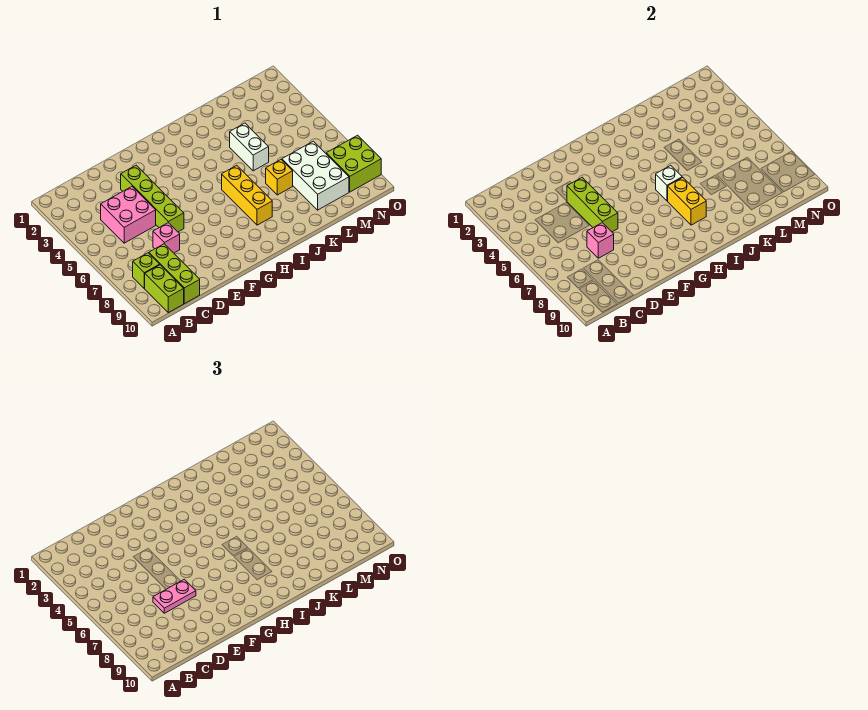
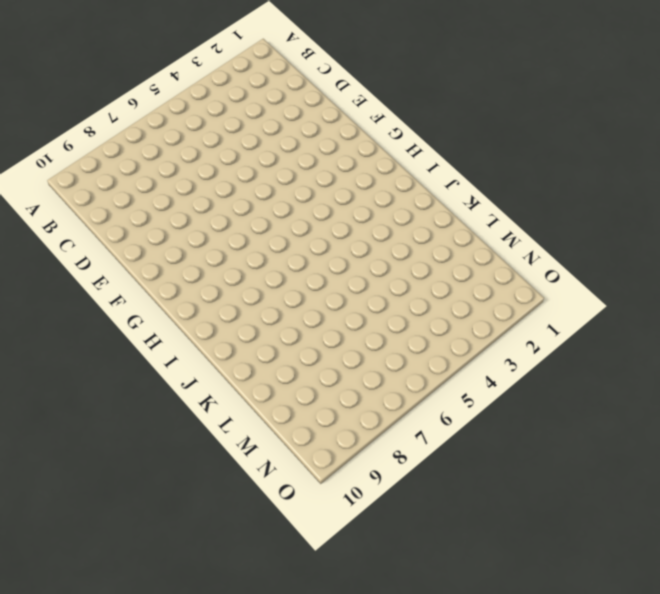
none -> lime 1x1 brick [133,253,160,288]
none -> lime 1x2 brick [144,265,184,313]
none -> pink 2x2 brick [101,187,156,243]

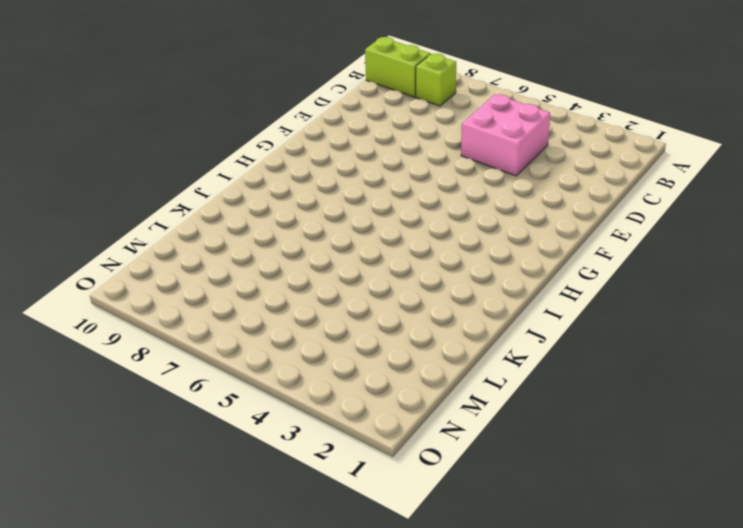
none -> lime 1x3 brick [149,244,200,304]
none -> pink 1x1 brick [153,223,180,253]
none -> lime 1x4 brick [121,165,184,232]

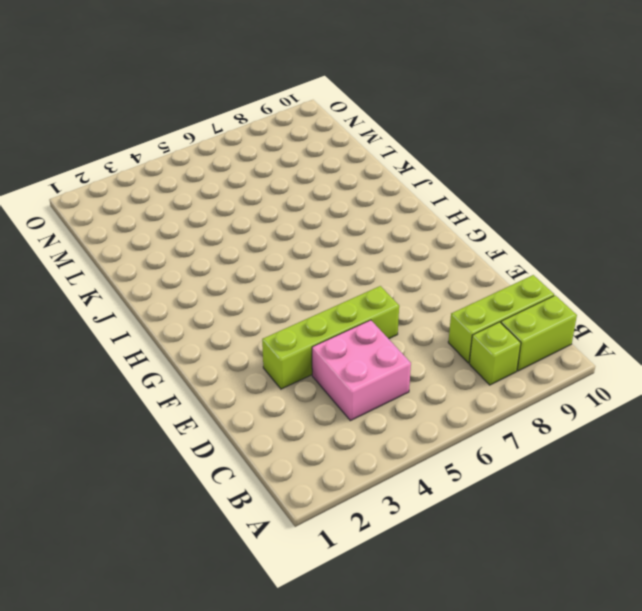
none -> pink 1x1 brick [153,223,180,253]
none -> yellow 1x3 brick [222,165,272,225]
none -> white 1x2 brick [230,123,269,171]

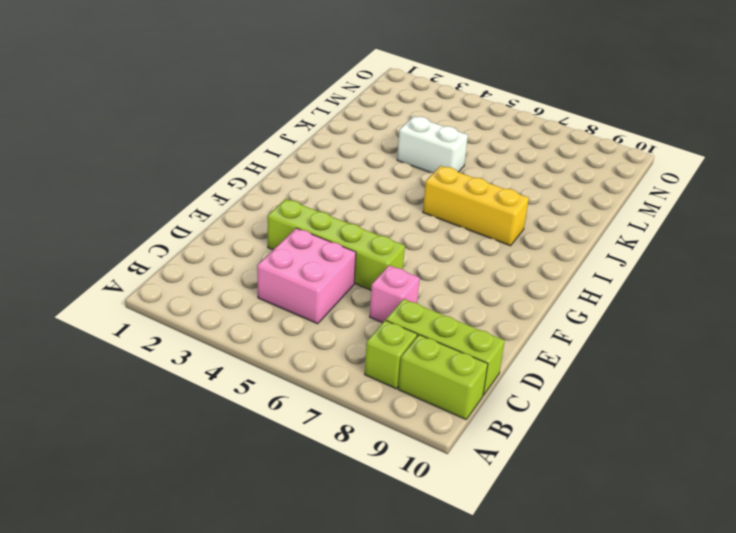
none -> yellow 1x1 brick [266,160,293,195]
none -> white 2x3 brick [282,141,349,210]
none -> lime 2x2 brick [326,135,381,192]

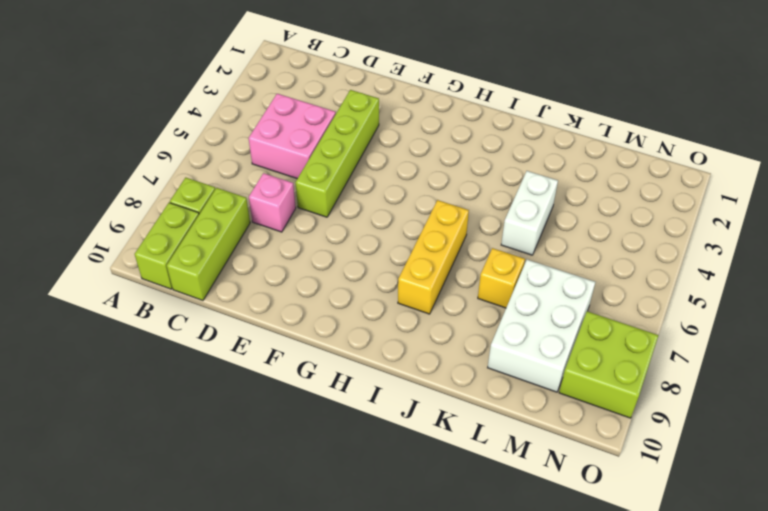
none -> pink 1x1 brick [587,223,614,258]
none -> lime 1x3 brick [567,177,618,232]
none -> white 1x1 brick [656,165,682,201]

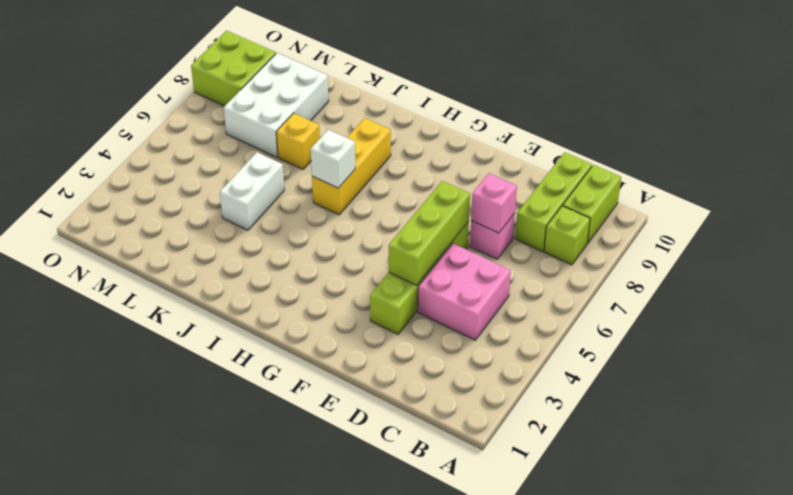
none -> yellow 1x2 brick [668,177,706,225]
none -> pink 1x2 plate [153,579,196,613]

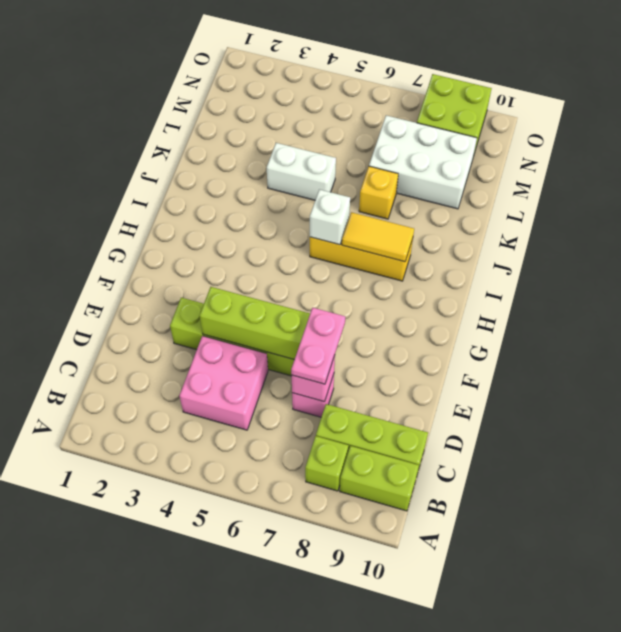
yellow 1x2 tile [342,212,414,262] -> yellow 1x2 brick [668,177,706,225]

